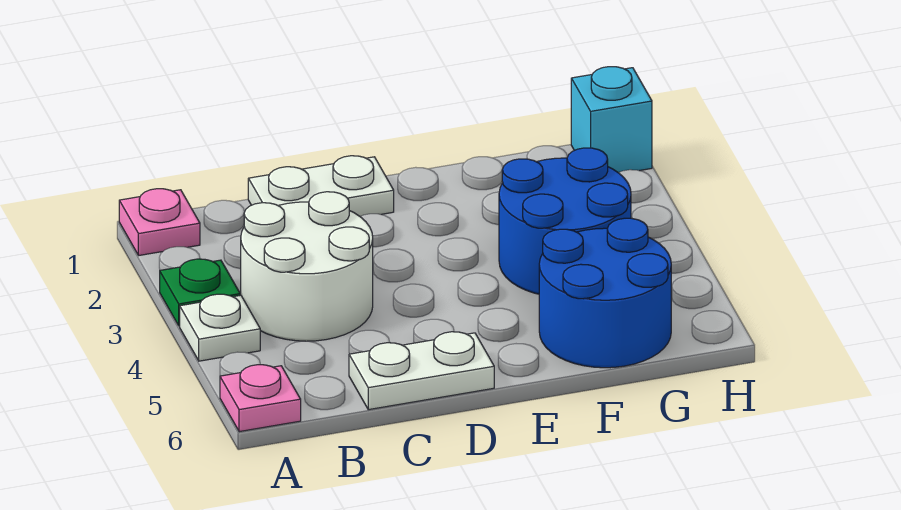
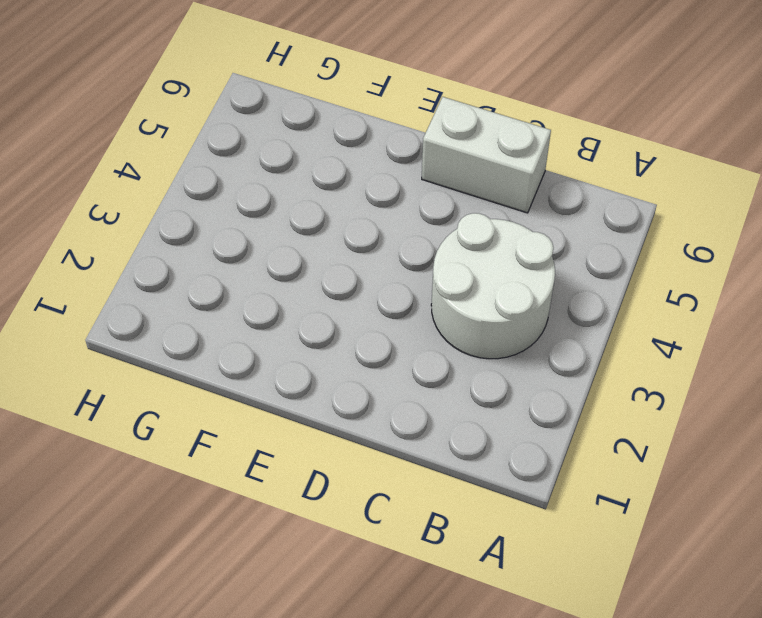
white 1x2 brick [422,97,551,213] -> white 1x2 plate [349,332,494,410]
none -> pink 1x1 plate [119,189,200,255]
none -> green 1x1 plate [160,259,240,326]

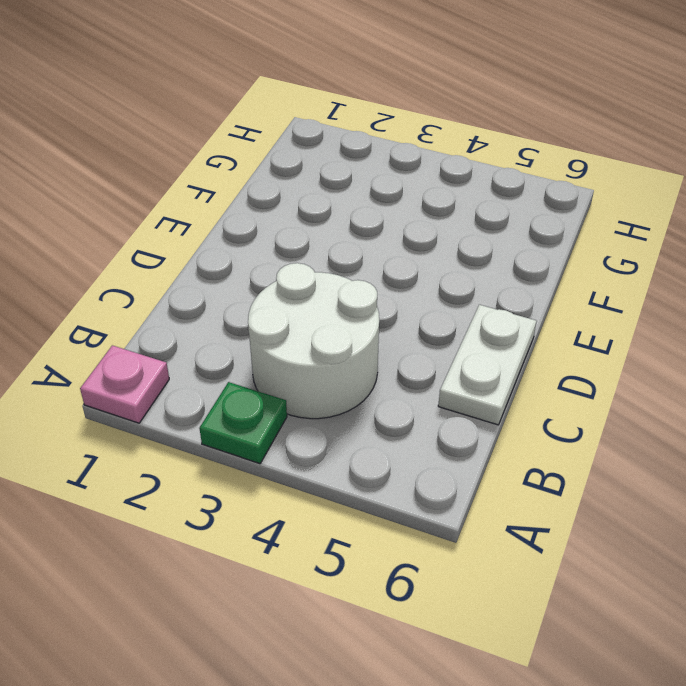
none -> white 1x1 plate [180,294,260,361]
none -> pink 1x1 plate [220,365,301,432]

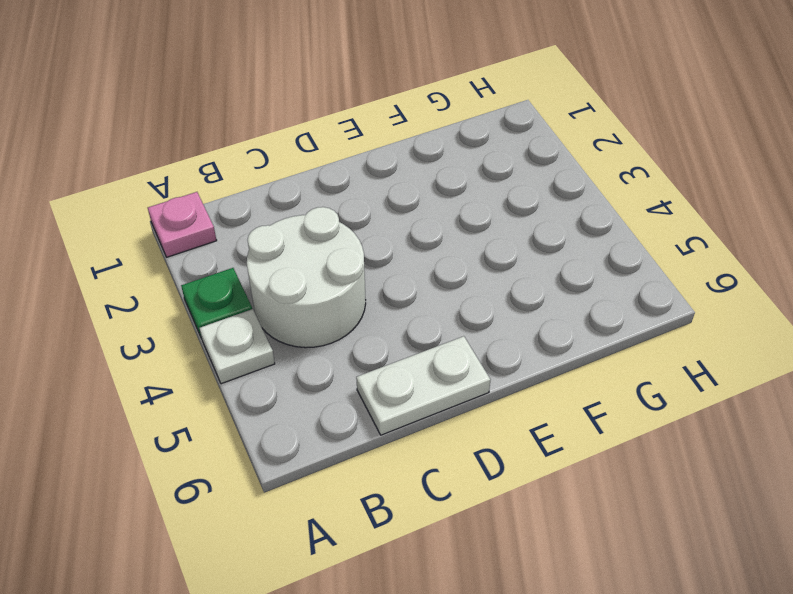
none -> pink 1x1 plate [220,365,301,432]
none -> white 1x2 plate [248,156,394,216]

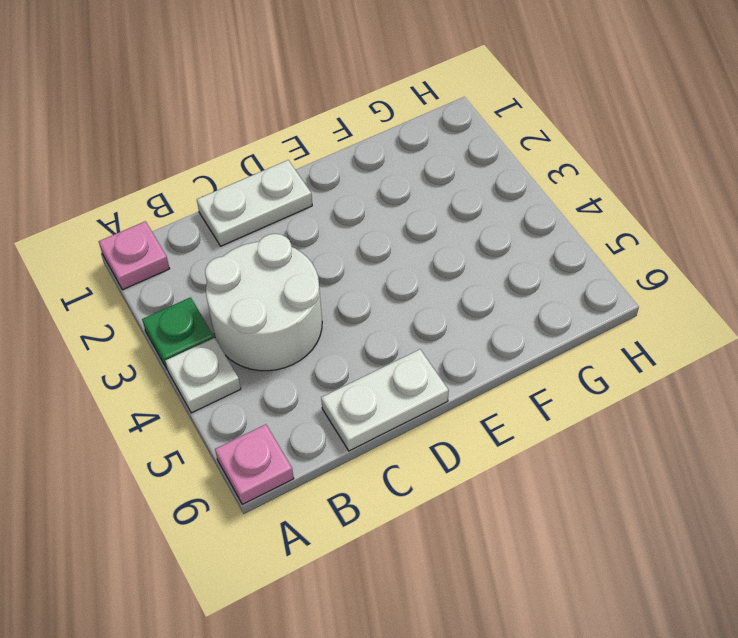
none -> blue 2x2 round brick [499,148,631,294]
none -> blue 2x2 round brick [539,218,671,368]

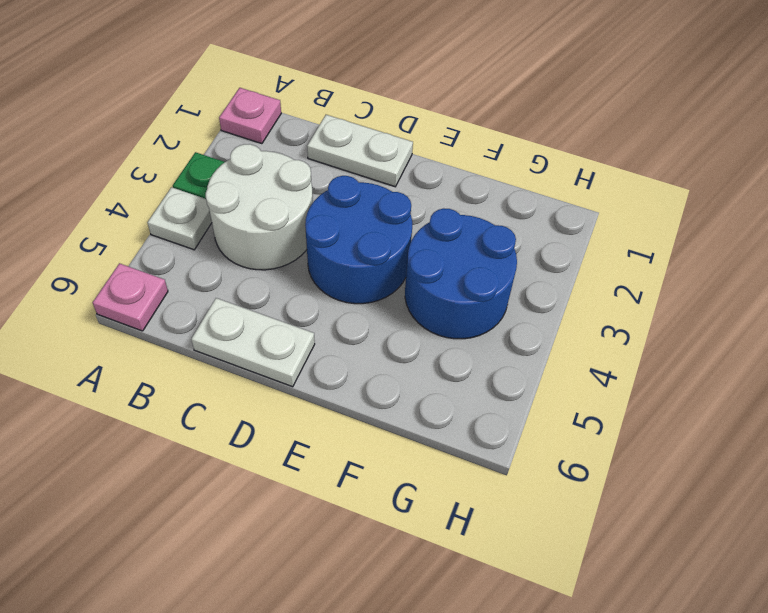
blue 2x2 round brick [305,176,412,304] -> blue 2x2 round brick moved to [539,218,671,368]
none -> cyan 1x1 brick [571,67,652,173]

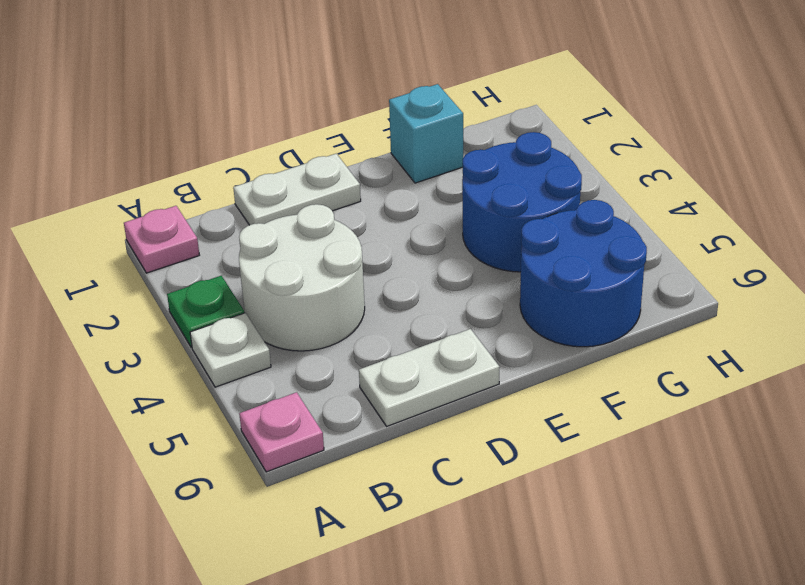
cyan 1x1 brick [389,84,463,183] -> cyan 1x1 brick moved to [571,67,652,173]

